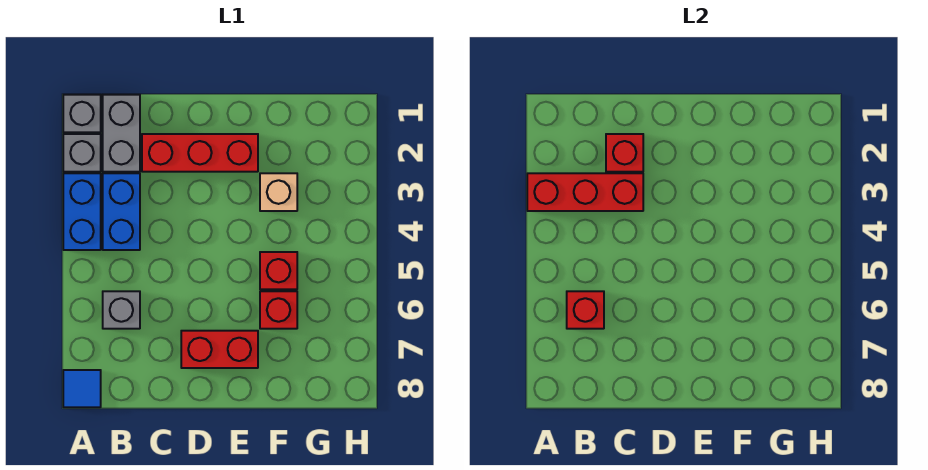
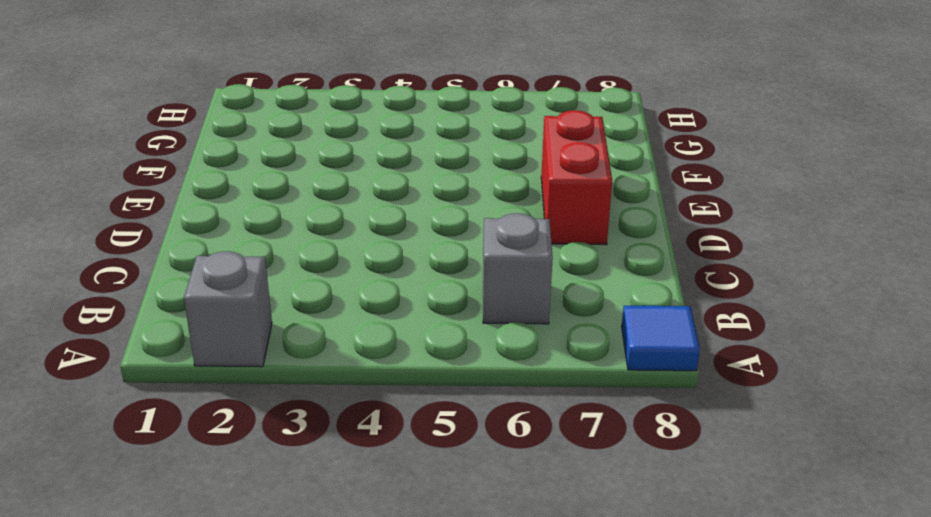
none -> grey 1x1 brick [63,95,101,132]
none -> blue 1x2 brick [63,173,101,250]
none -> grey 1x2 brick [103,95,140,172]

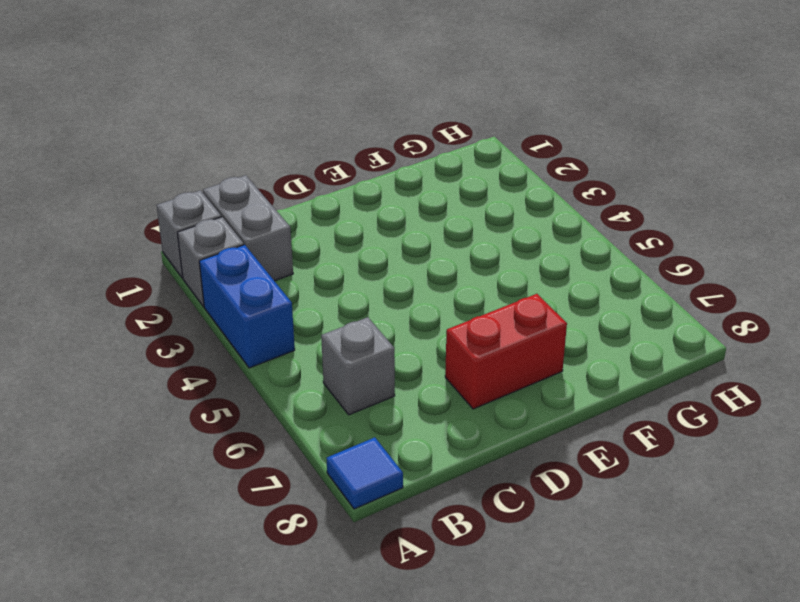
none -> blue 1x2 brick [103,173,140,250]
none -> red 1x3 brick [142,134,258,172]
none -> tan 1x1 brick [260,173,297,211]

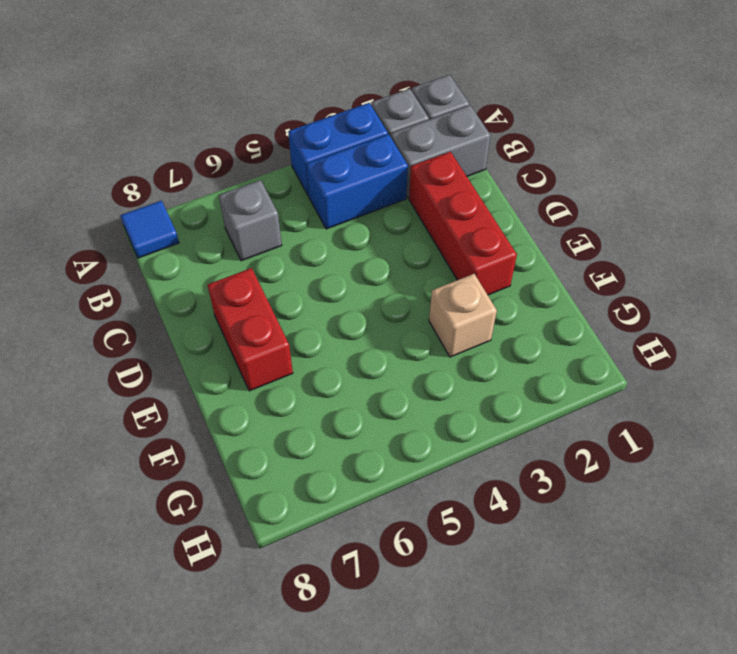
none -> red 1x1 brick [260,252,297,289]
none -> red 1x1 brick [260,291,297,329]
none -> red 1x3 brick [527,173,643,211]

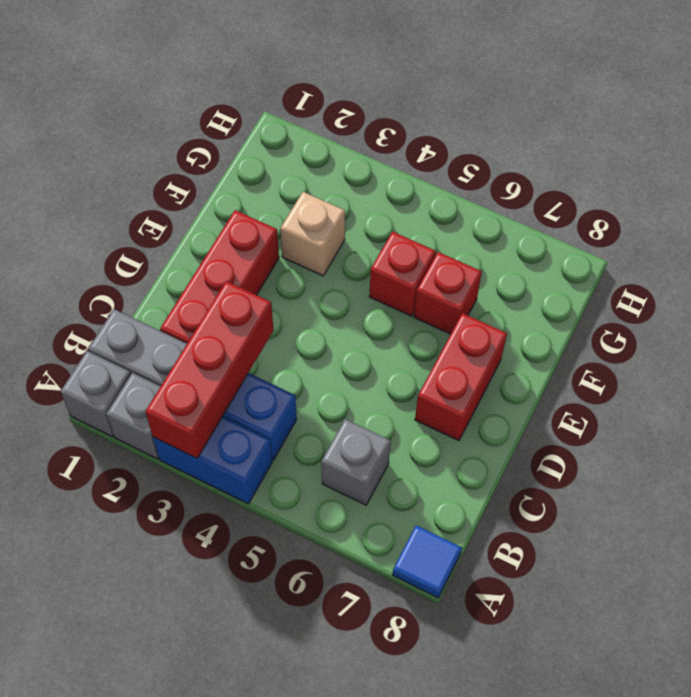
none -> red 1x1 brick [567,291,604,329]
none -> red 1x1 brick [606,134,643,172]

